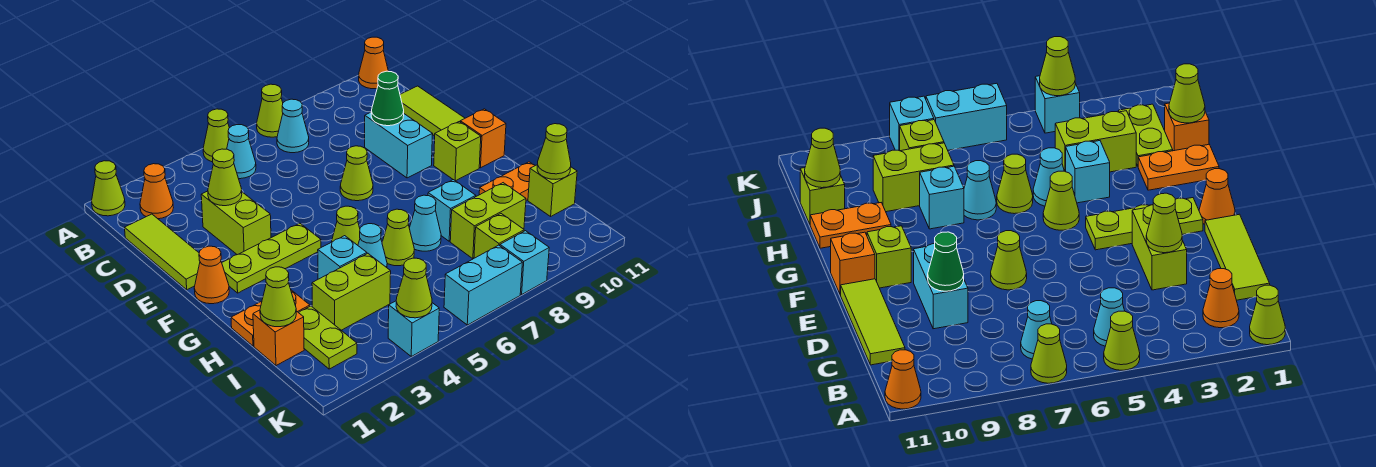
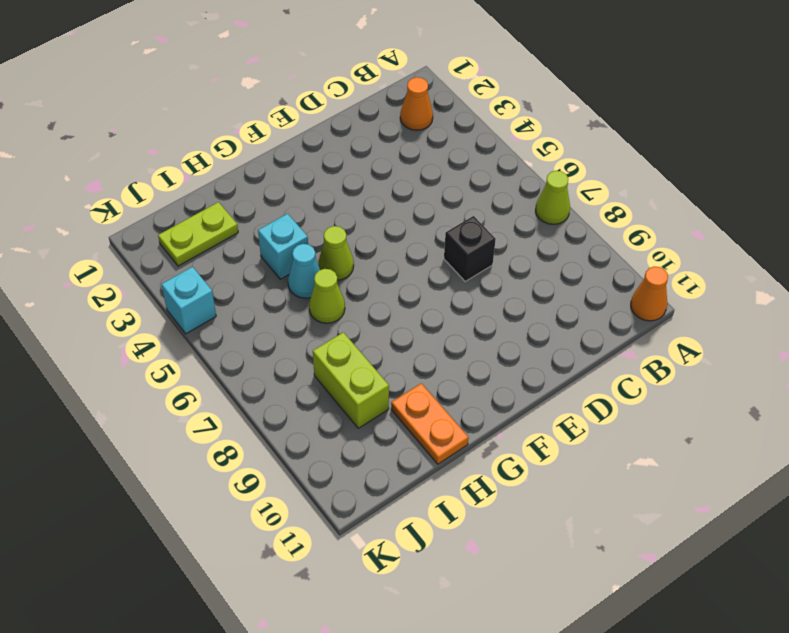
black 1x1 brick [444,216,496,281] -> none
none -> lime 1x1 cone [92,161,125,216]
none -> lime 1x1 cone [203,109,229,162]
none -> cyan 1x1 cone [227,125,256,179]
none -> cyan 1x1 cone [277,99,309,153]

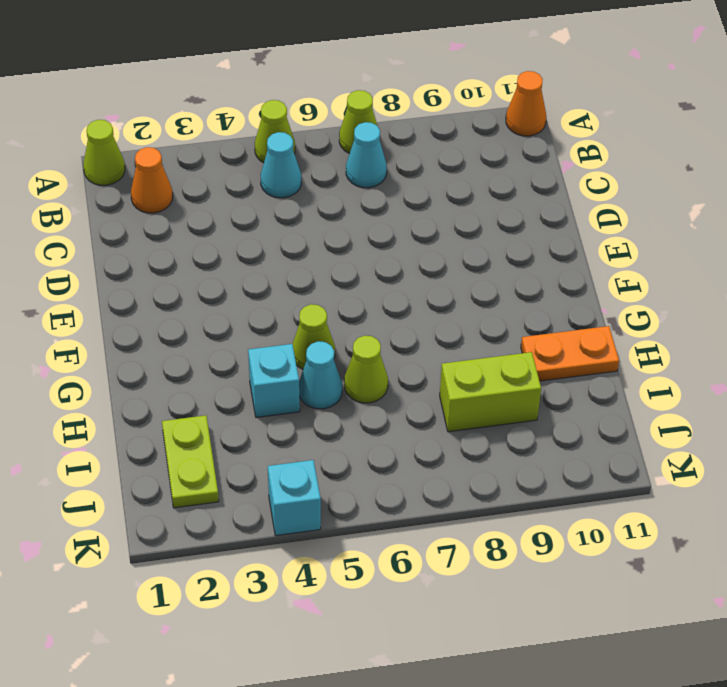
none -> lime 1x3 tile [125,214,200,290]
none -> lime 1x3 tile [400,86,465,136]
none -> lime 1x2 brick [201,191,271,255]
none -> cyan 1x2 brick [365,112,432,178]

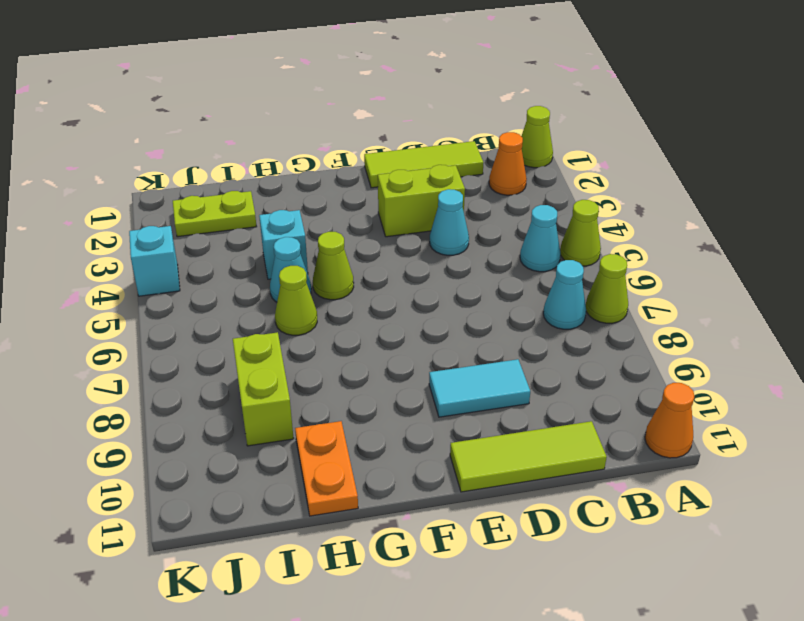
cyan 1x1 cone [430,189,469,255] -> cyan 1x1 cone moved to [409,195,441,251]
cyan 1x2 tile [429,359,530,417] -> cyan 1x2 brick [365,112,432,178]
none -> lime 1x1 cone [340,146,373,201]
none -> orange 1x1 cone [194,246,229,304]
none -> lime 1x3 plate [222,223,321,293]
none -> lime 1x1 brick [434,122,481,181]

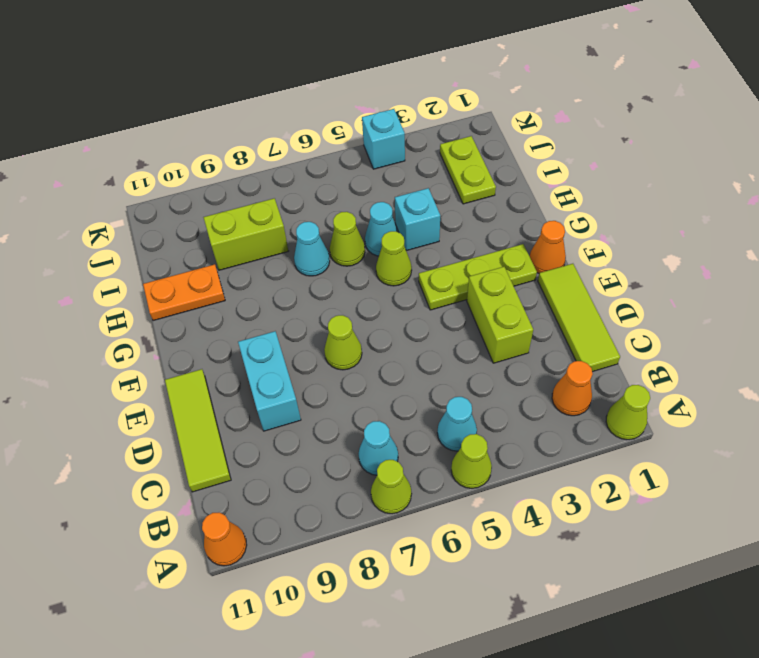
none -> lime 1x1 brick [434,122,481,181]
none -> orange 1x1 brick [460,109,506,168]
none -> orange 1x2 plate [231,290,310,346]
none -> cyan 1x1 brick [428,180,476,241]

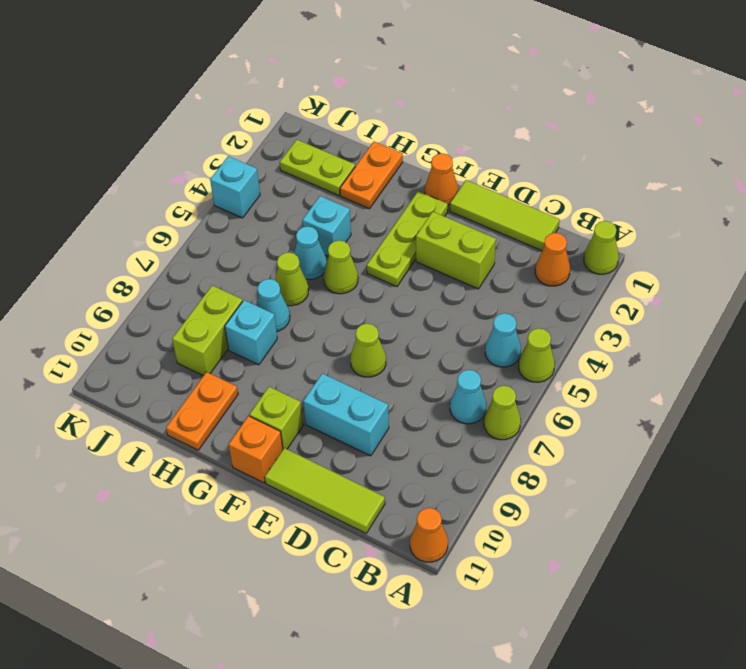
none -> orange 1x1 brick [253,310,304,366]
none -> lime 1x2 brick [312,254,391,330]
none -> lime 1x1 brick [528,165,577,216]
none -> lime 1x1 brick [474,214,524,258]

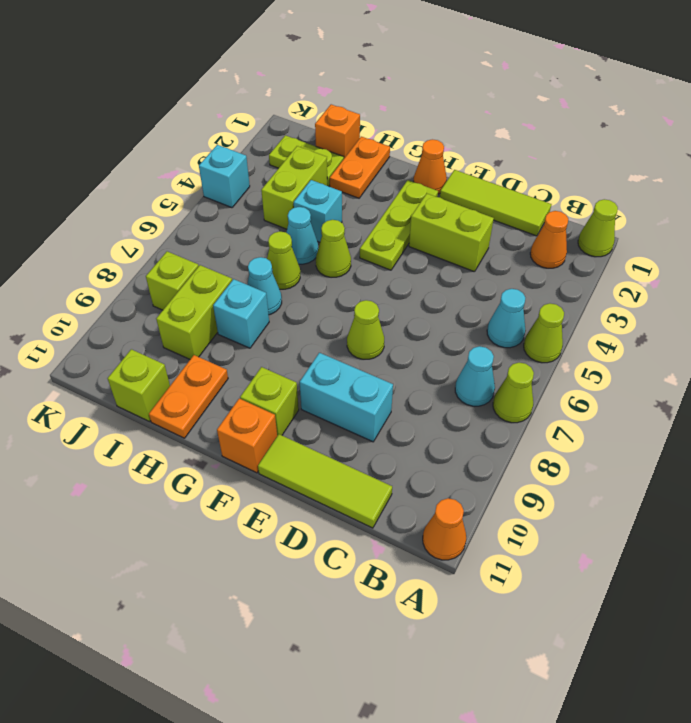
none -> cyan 1x2 brick [444,245,522,325]
none -> cyan 1x1 brick [500,231,549,294]
none -> lime 1x1 cone [208,149,242,206]
none -> green 1x1 cone [371,71,404,126]

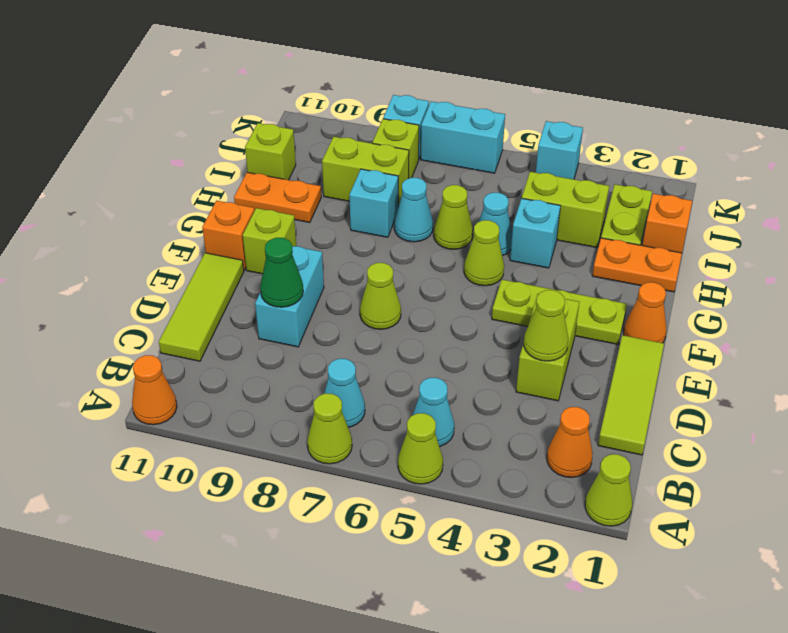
none -> lime 1x1 cone [260,267,296,327]
none -> lime 1x1 cone [537,124,571,179]
none -> lime 1x1 cone [396,258,432,318]

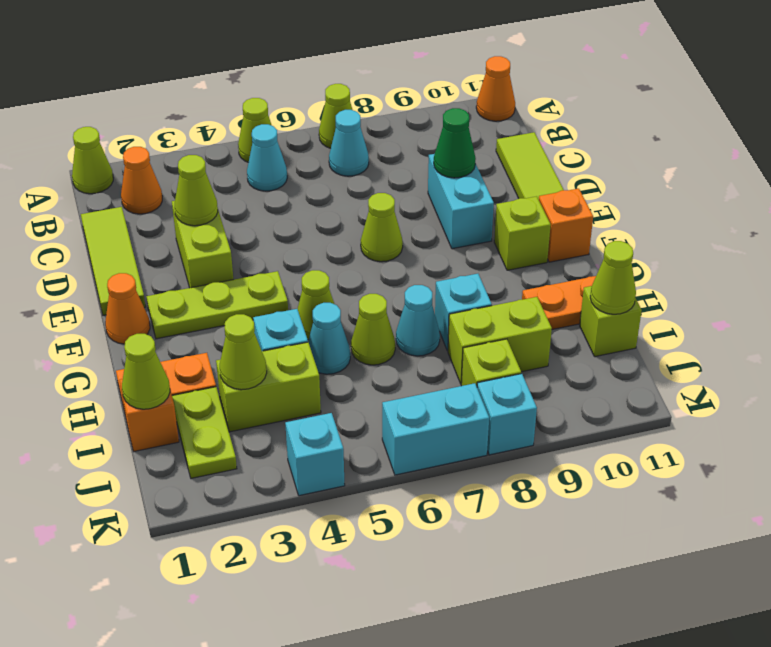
lime 1x1 cone [220,314,267,390] -> lime 1x1 cone moved to [396,258,432,318]

